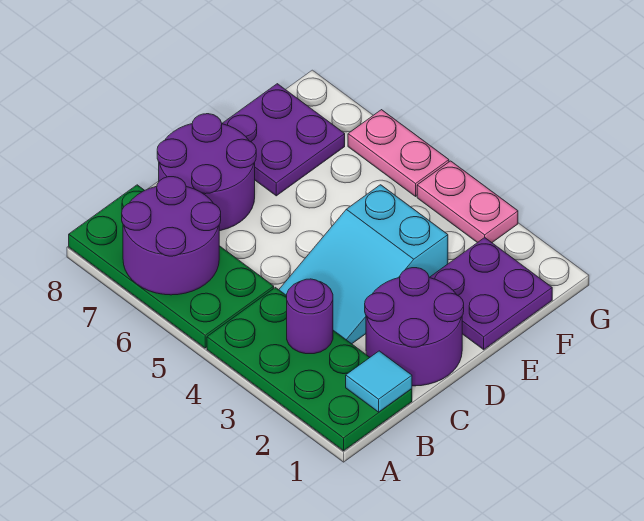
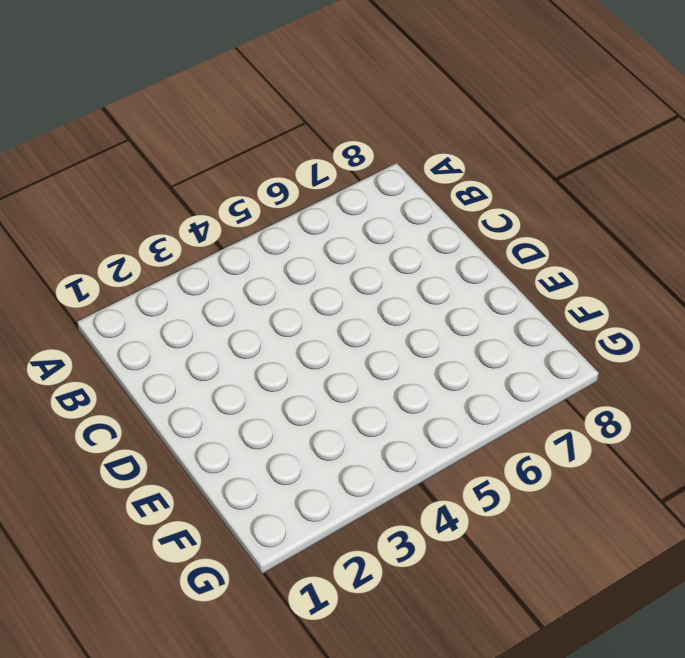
none -> green 2x4 plate [207,288,412,451]
none -> green 2x4 plate [69,185,274,348]
none -> purple 2x2 round brick [365,268,464,386]

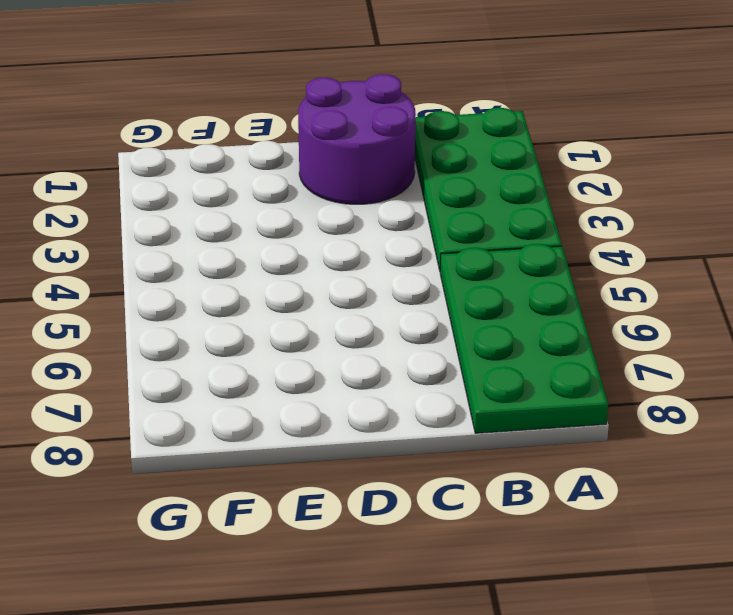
none -> cyan 2x3 slope [279,185,448,344]
none -> purple 2x2 round brick [157,114,256,231]
none -> purple 2x2 plate [429,238,552,350]

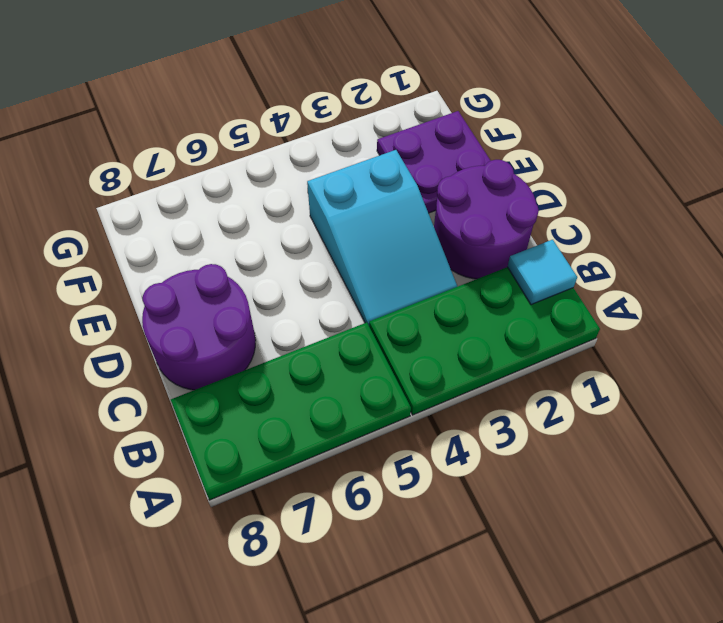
none -> purple 2x2 plate [222,84,345,196]
none -> pink 1x2 plate [417,161,518,243]
none -> pink 1x2 plate [348,110,449,196]

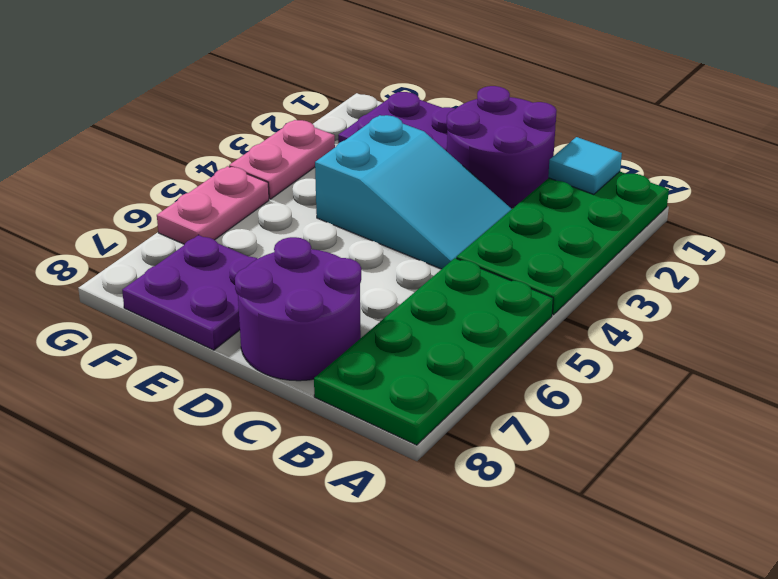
none -> purple 2x2 round brick [122,177,221,295]
none -> purple 1x1 round brick [287,279,333,354]

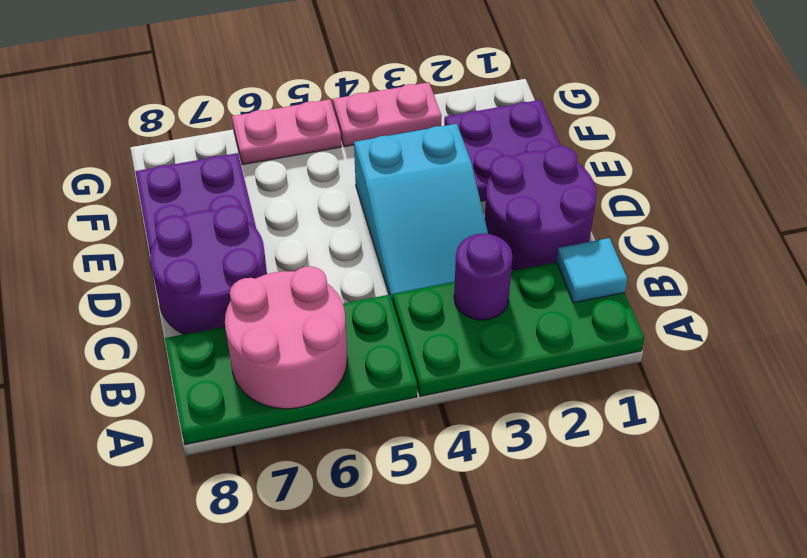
pink 2x2 round brick [225,266,347,409] -> purple 2x2 round brick [122,177,221,295]

